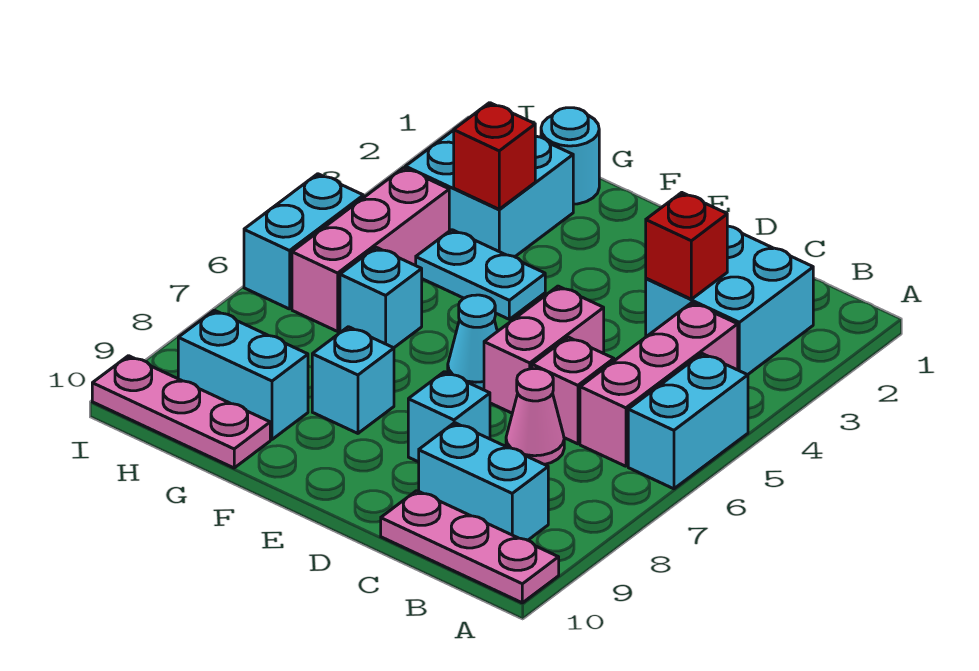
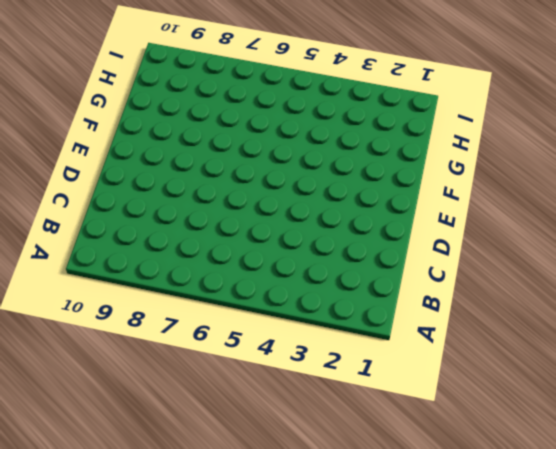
none -> cyan 1x2 brick [628,354,748,489]
none -> pink 1x3 plate [381,491,559,603]
none -> cyan 2x2 brick [646,226,813,375]

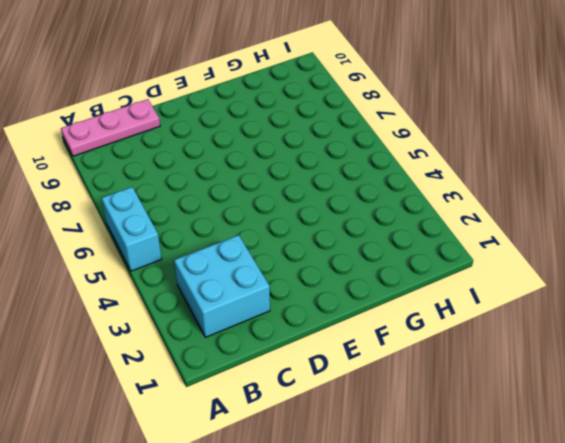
none -> pink 1x3 brick [580,303,738,466]
none -> cyan 1x2 brick [419,423,548,540]
none -> pink 1x1 brick [532,337,614,444]

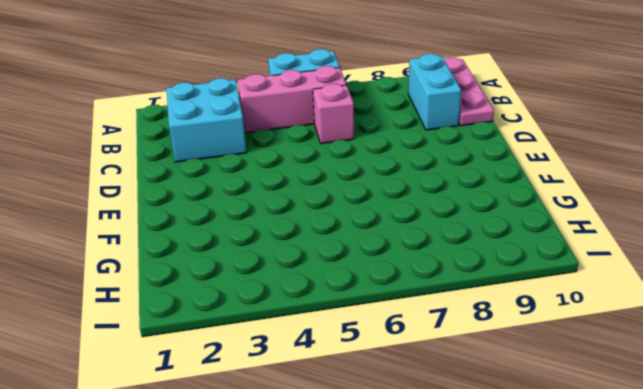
none -> pink 1x1 cone [506,369,564,465]
none -> pink 1x2 brick [484,286,604,413]
none -> cyan 1x1 brick [408,372,490,462]

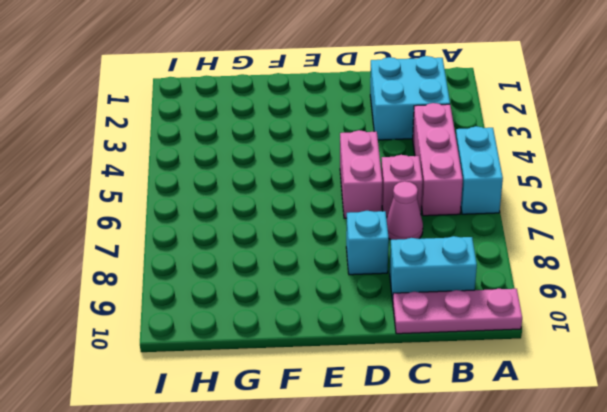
none -> cyan 1x1 cone [448,295,497,390]
none -> cyan 1x2 plate [416,230,545,319]
none -> cyan 1x1 brick [312,327,394,433]

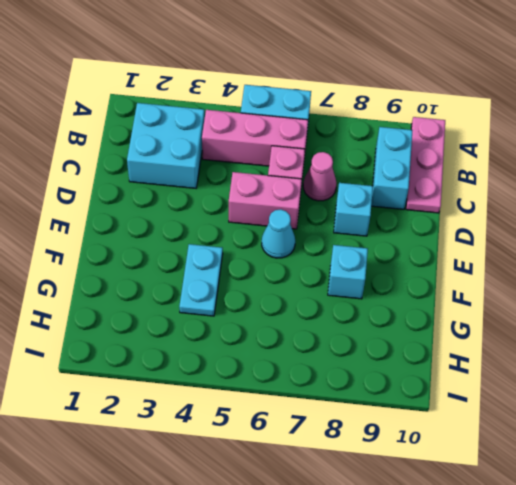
none -> cyan 1x1 round brick [541,108,599,204]
none -> cyan 2x2 brick [405,130,573,257]
none -> cyan 1x1 brick [340,247,422,348]

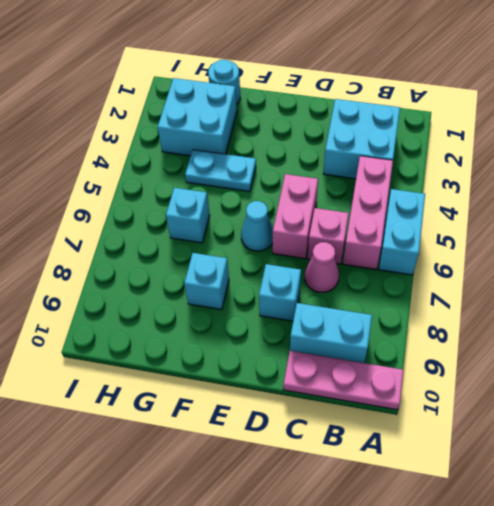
none -> cyan 1x2 brick [178,310,308,439]
none -> pink 1x3 plate [92,356,270,468]
none -> pink 1x3 brick [292,168,449,331]

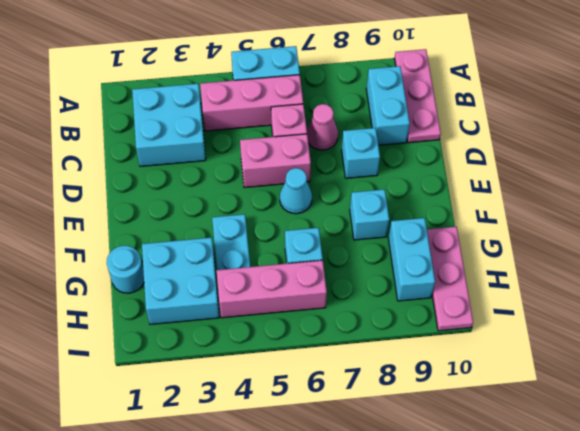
none -> cyan 1x2 brick [244,174,363,309]
none -> red 1x1 brick [646,193,727,299]
none -> red 1x1 brick [454,103,535,209]

